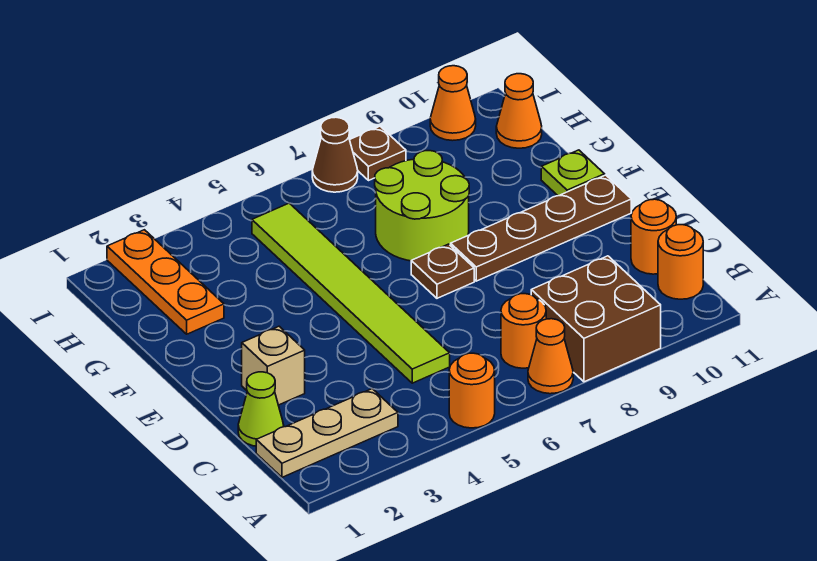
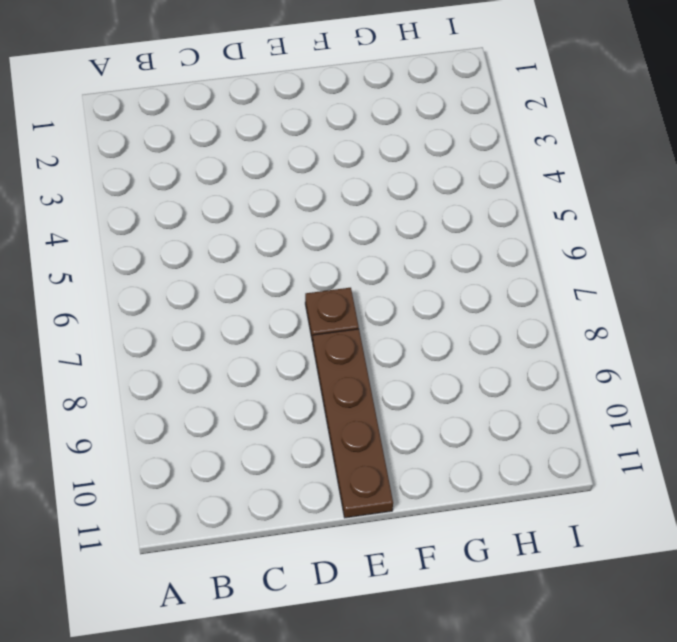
none -> orange 1x1 round brick [449,353,495,428]
none -> orange 1x1 cone [528,319,573,394]
none -> brown 2x2 brick [531,256,661,382]

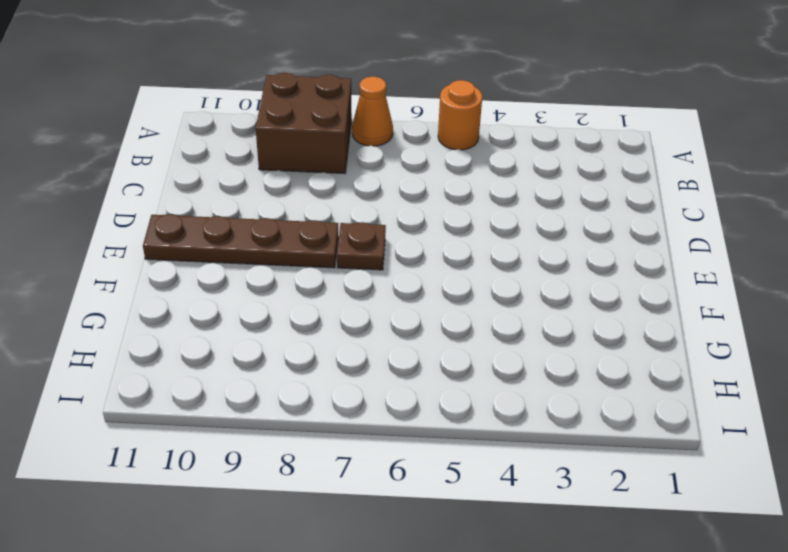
none -> tan 1x3 plate [256,389,398,477]
none -> orange 1x1 round brick [501,294,546,368]
none -> orange 1x1 round brick [658,225,703,299]

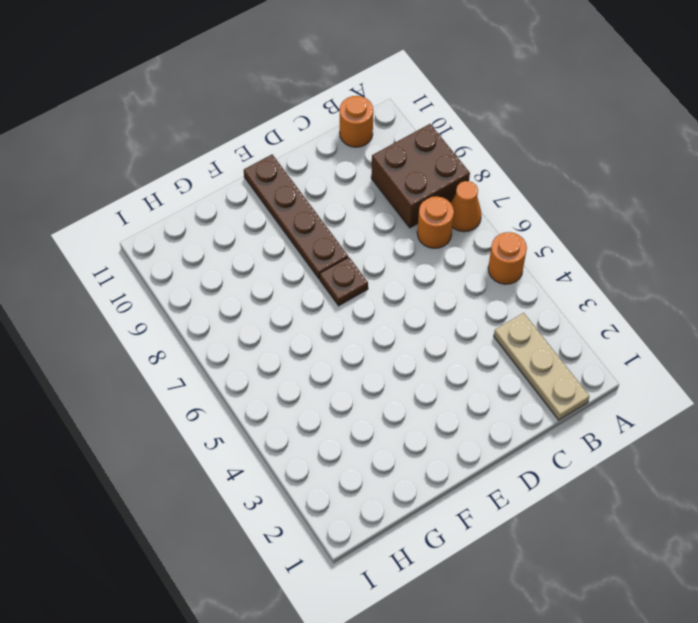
none -> lime 1x1 cone [238,372,284,446]
none -> lime 1x6 tile [252,203,450,383]
none -> orange 1x1 round brick [631,199,676,274]

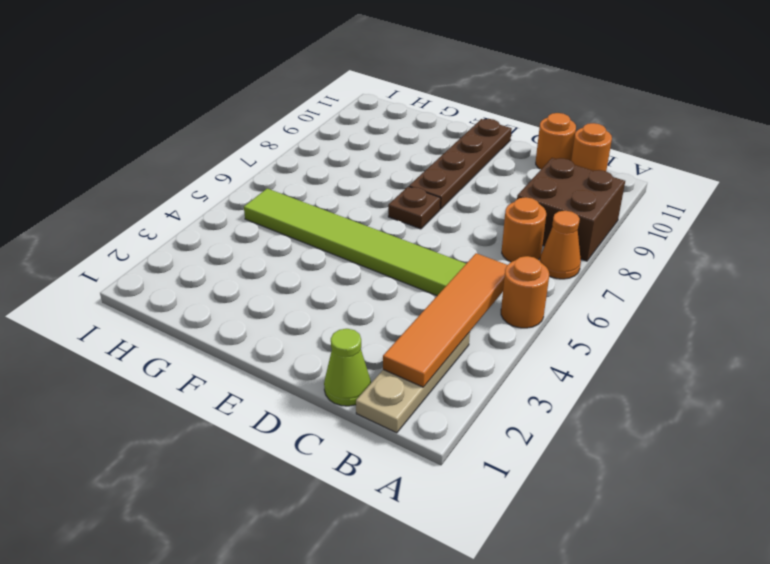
orange 1x4 tile [383,253,507,387] -> none
none -> tan 1x1 brick [242,326,305,405]
none -> lime 2x2 round brick [375,151,469,261]
none -> lime 1x1 plate [541,150,605,196]

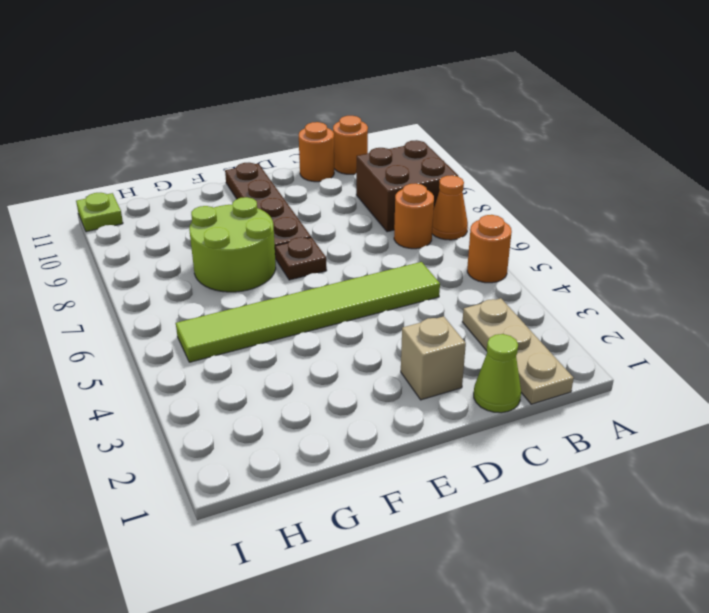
lime 1x1 plate [76,193,123,232] -> lime 1x1 plate moved to [541,150,605,196]
none -> orange 1x3 plate [107,230,224,334]
none -> orange 1x1 cone [496,74,542,148]
none -> brown 1x1 cone [312,117,358,192]

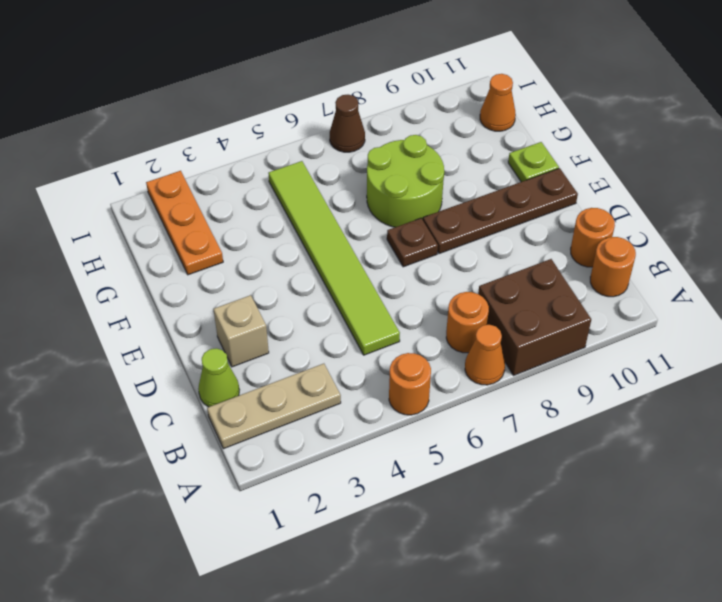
none -> brown 1x1 plate [350,126,406,181]
none -> orange 1x1 cone [430,66,476,141]

